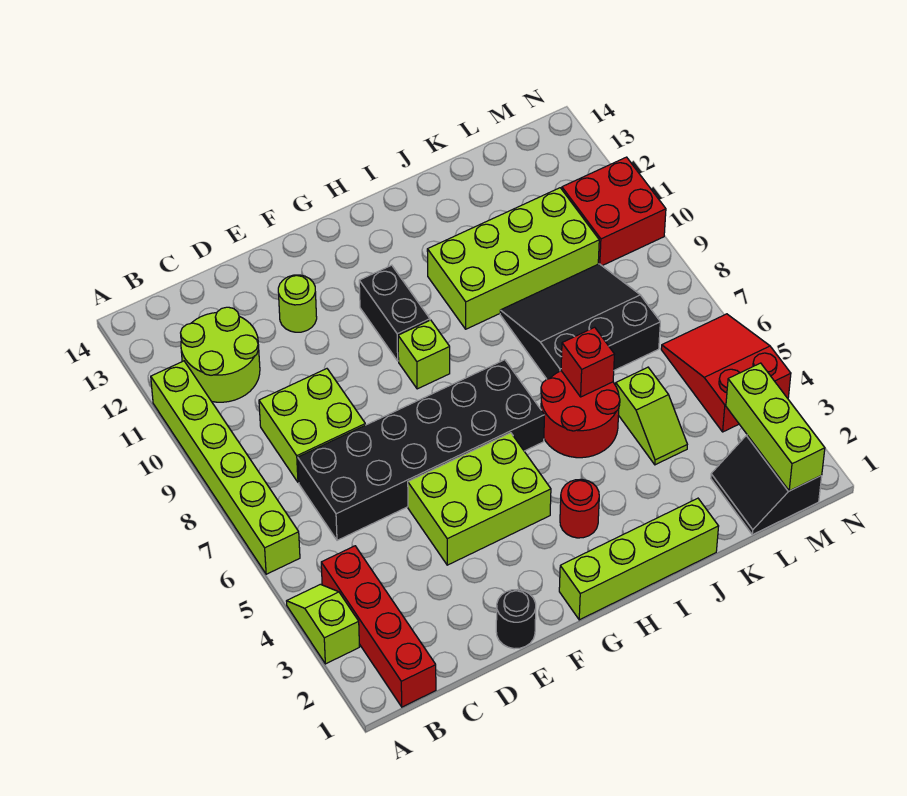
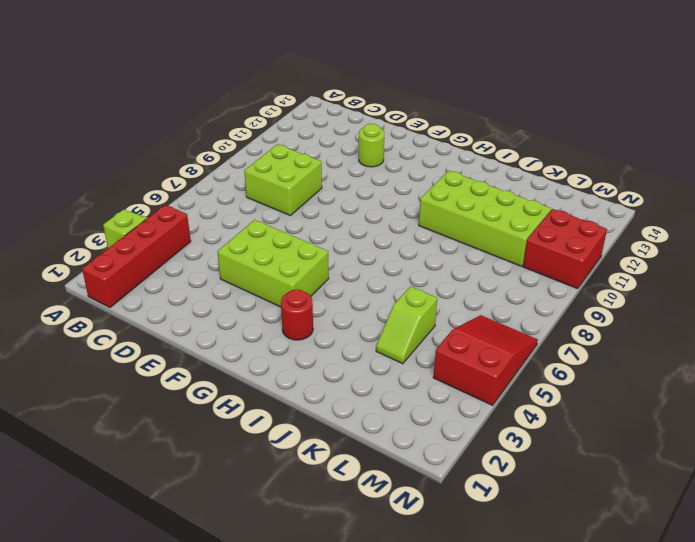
none -> lime 1x6 brick [151,361,300,574]
none -> lime 2x2 round brick [181,307,260,402]
none -> black 2x6 brick [298,360,544,540]

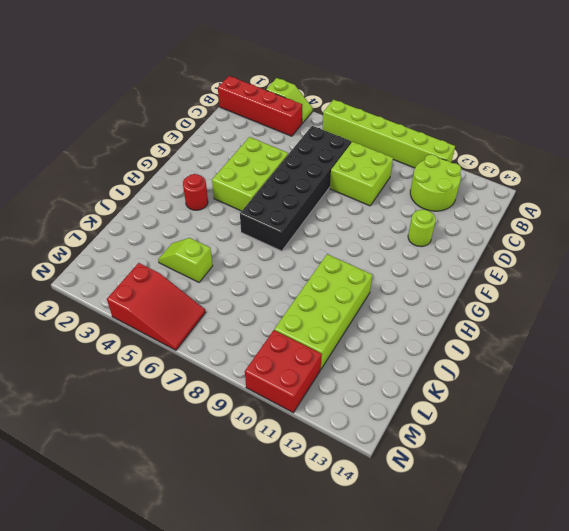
none -> black 1x1 round brick [496,589,536,649]
none -> lime 1x4 brick [559,498,719,620]
none -> lime 1x1 brick [398,320,450,389]

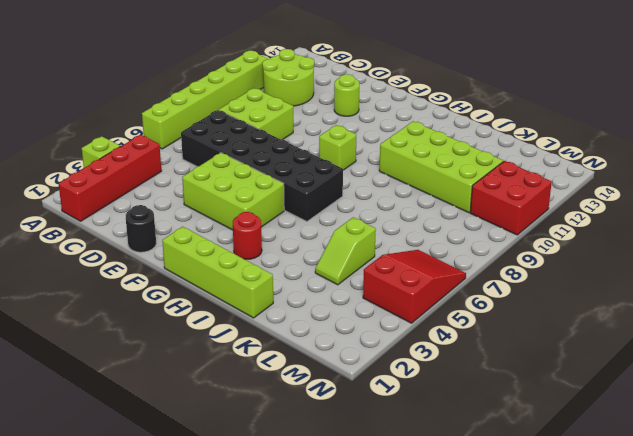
none -> black 1x2 brick [359,265,430,361]
none -> red 2x2 round brick [541,371,620,458]
none -> black 3x3 slope [500,264,660,379]

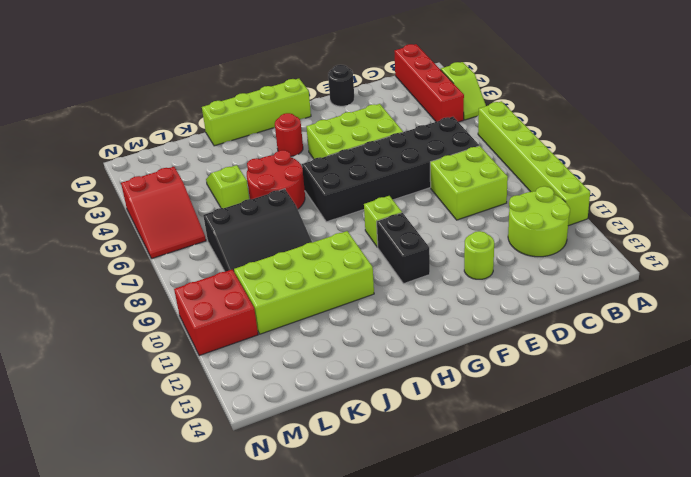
none -> black 2x2 slope [711,435,822,535]
none -> red 1x1 brick [561,327,615,397]
none -> lime 1x3 brick [726,363,825,491]

